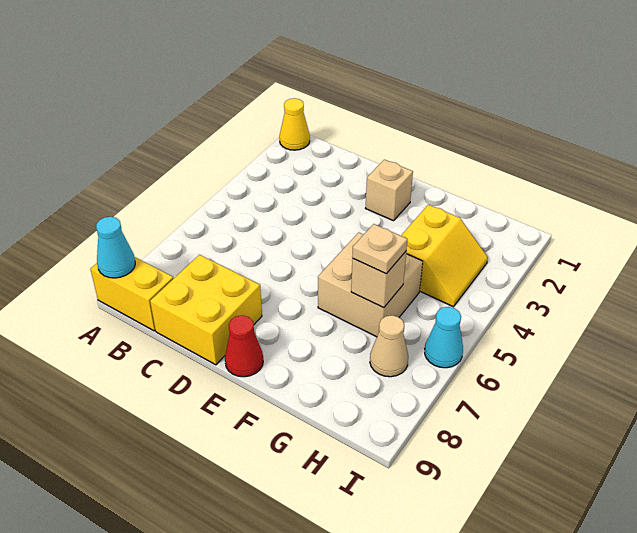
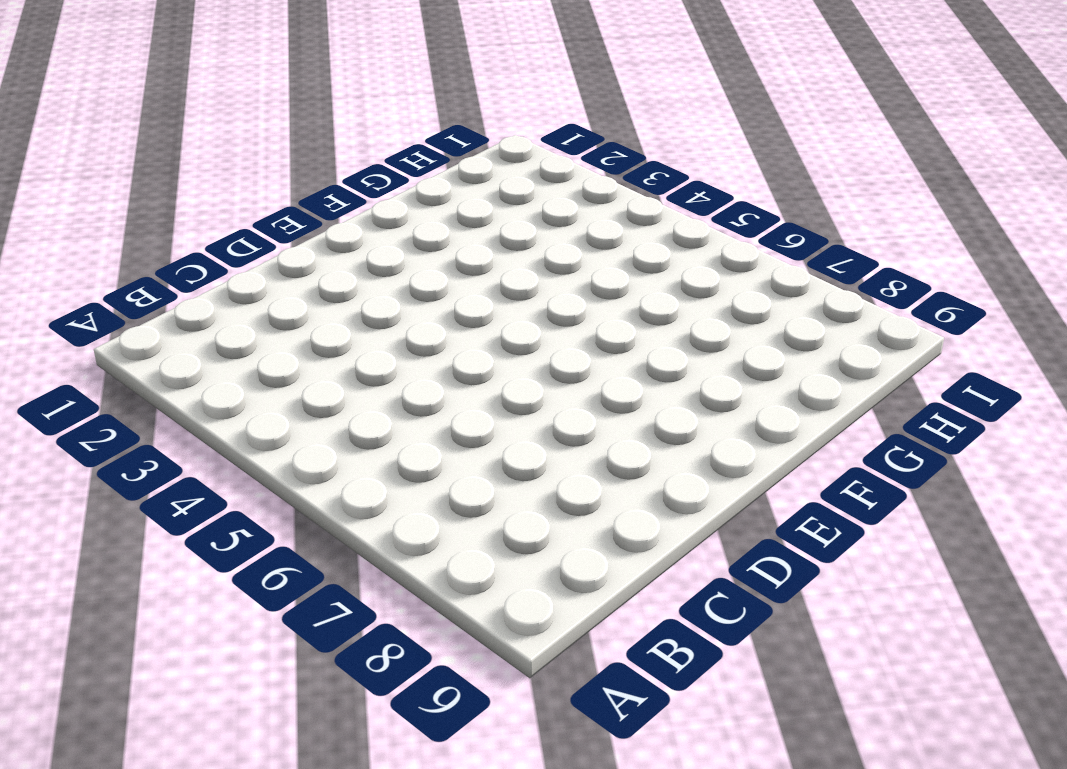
none -> yellow 1x1 cone [279,98,310,150]
none -> yellow 1x2 brick [91,257,173,331]
none -> yellow 2x2 brick [150,255,262,365]

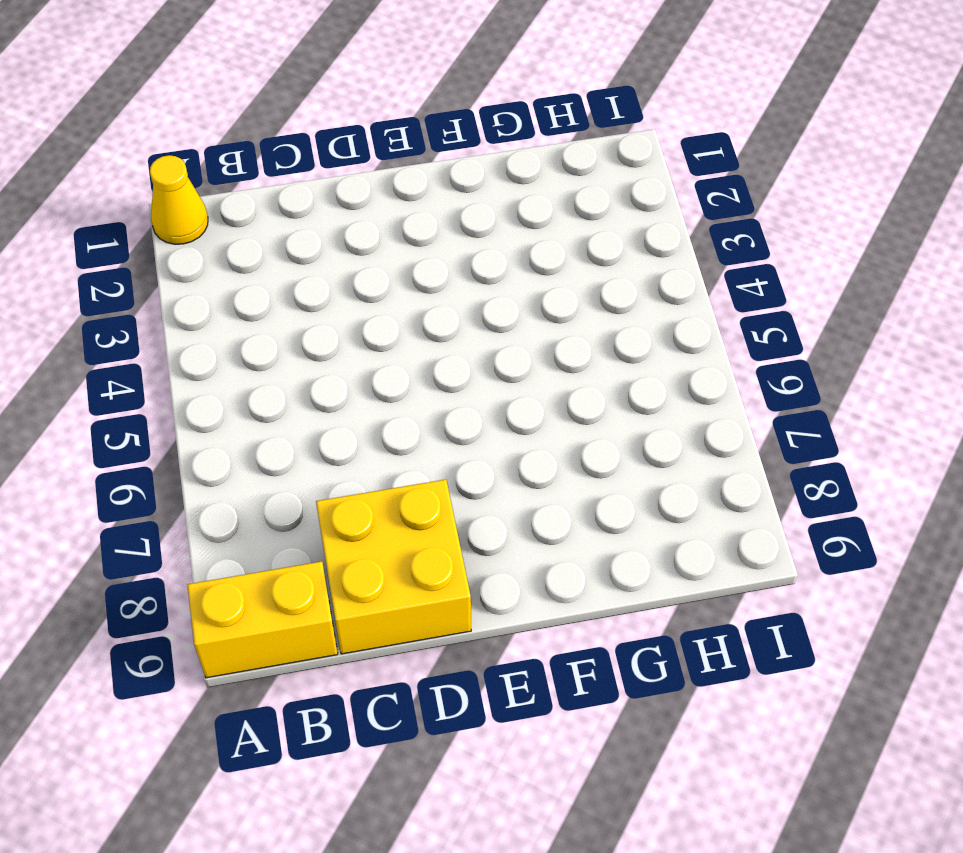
none -> tan 1x1 brick [366,160,413,221]
none -> red 1x1 cone [225,315,263,377]
none -> tan 2x2 brick [318,232,423,337]

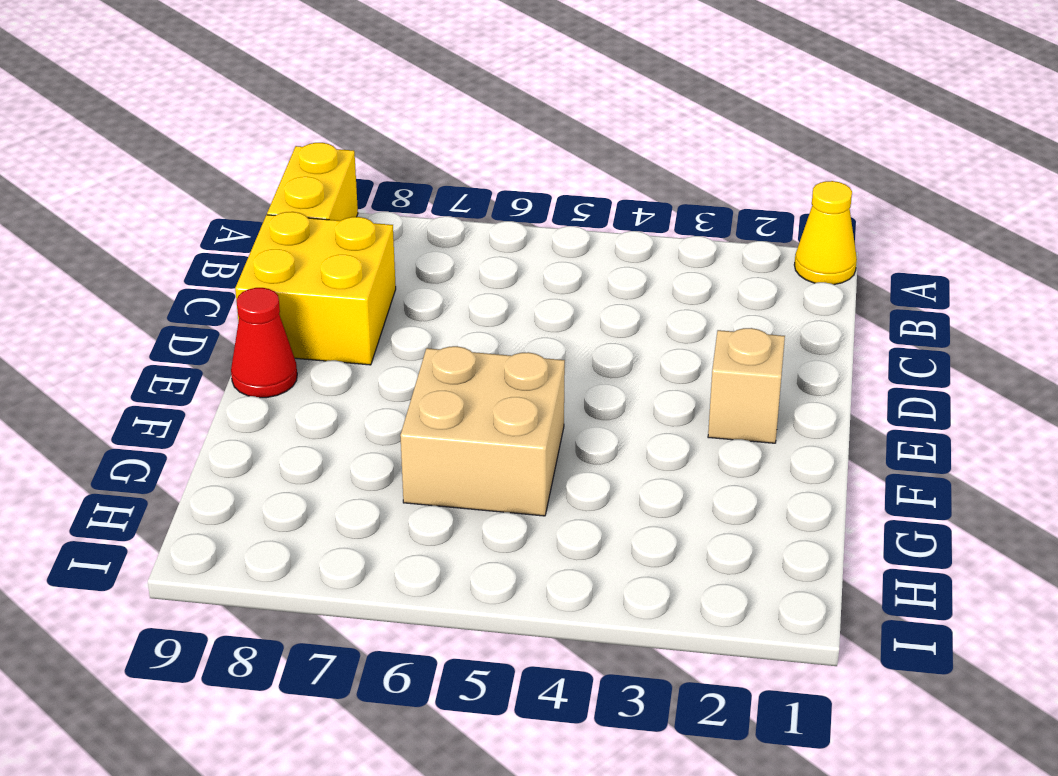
none -> yellow 2x2 slope [401,205,488,307]
none -> tan 1x1 cone [370,315,408,377]
none -> cyan 1x1 cone [425,307,463,368]

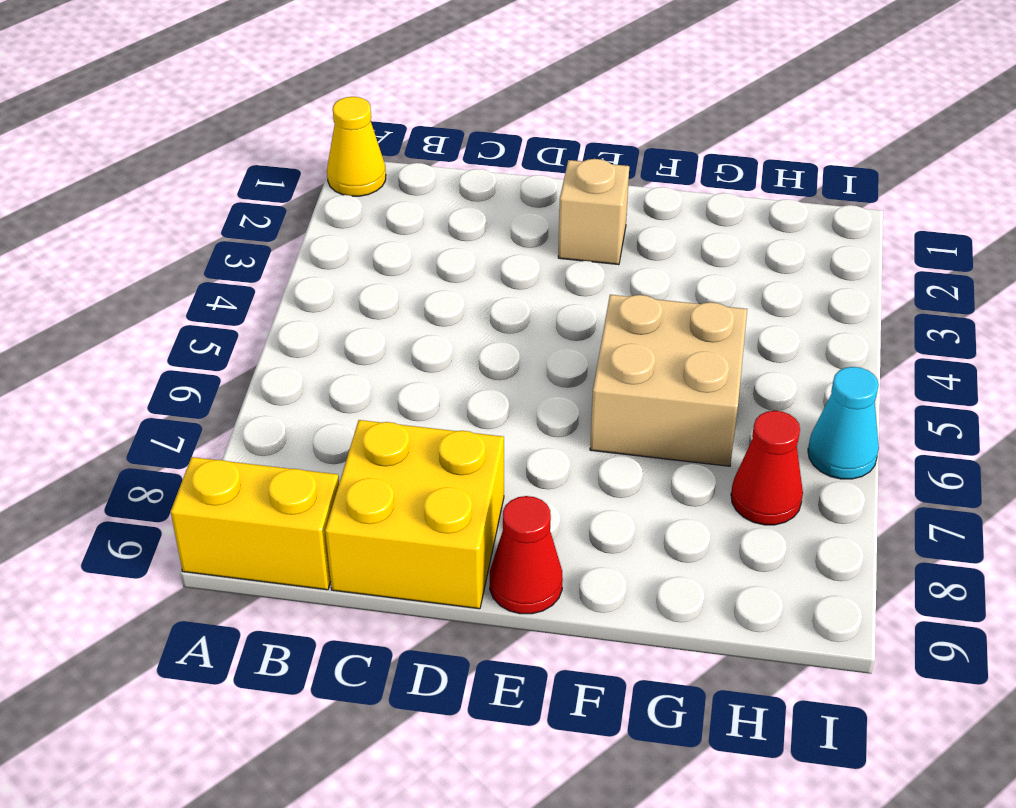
red 1x1 cone [731,411,803,525] -> tan 1x1 cone [370,315,408,377]
none -> yellow 2x2 slope [401,205,488,307]
none -> cyan 1x1 cone [96,217,135,278]
none -> tan 1x1 brick [351,252,406,308]

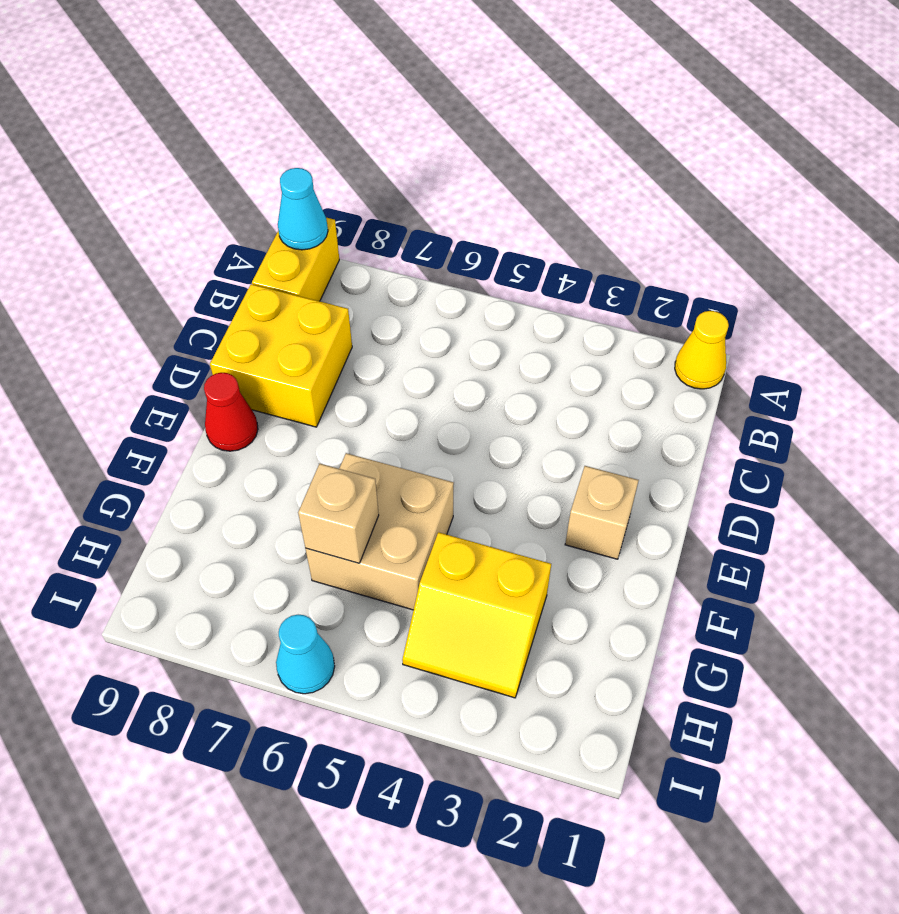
none -> tan 1x1 cone [370,315,408,377]
none -> tan 1x1 plate [352,224,408,274]

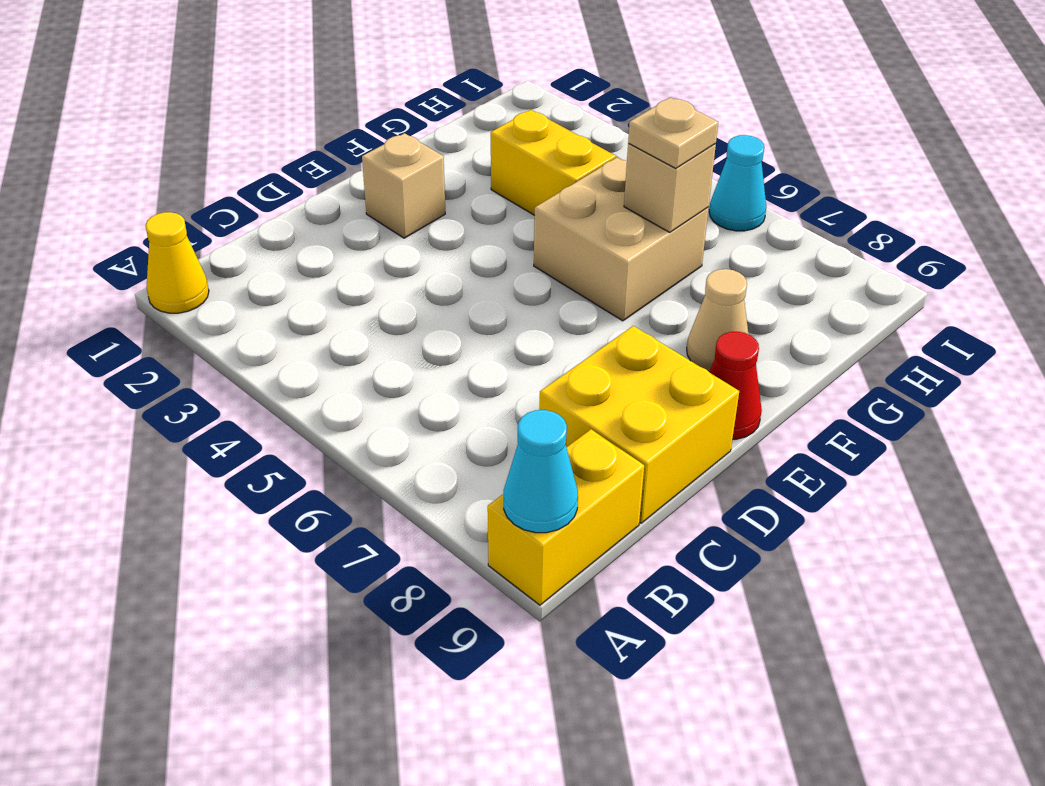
tan 1x1 cone [687,269,748,371] -> tan 1x1 cone moved to [370,315,408,377]

